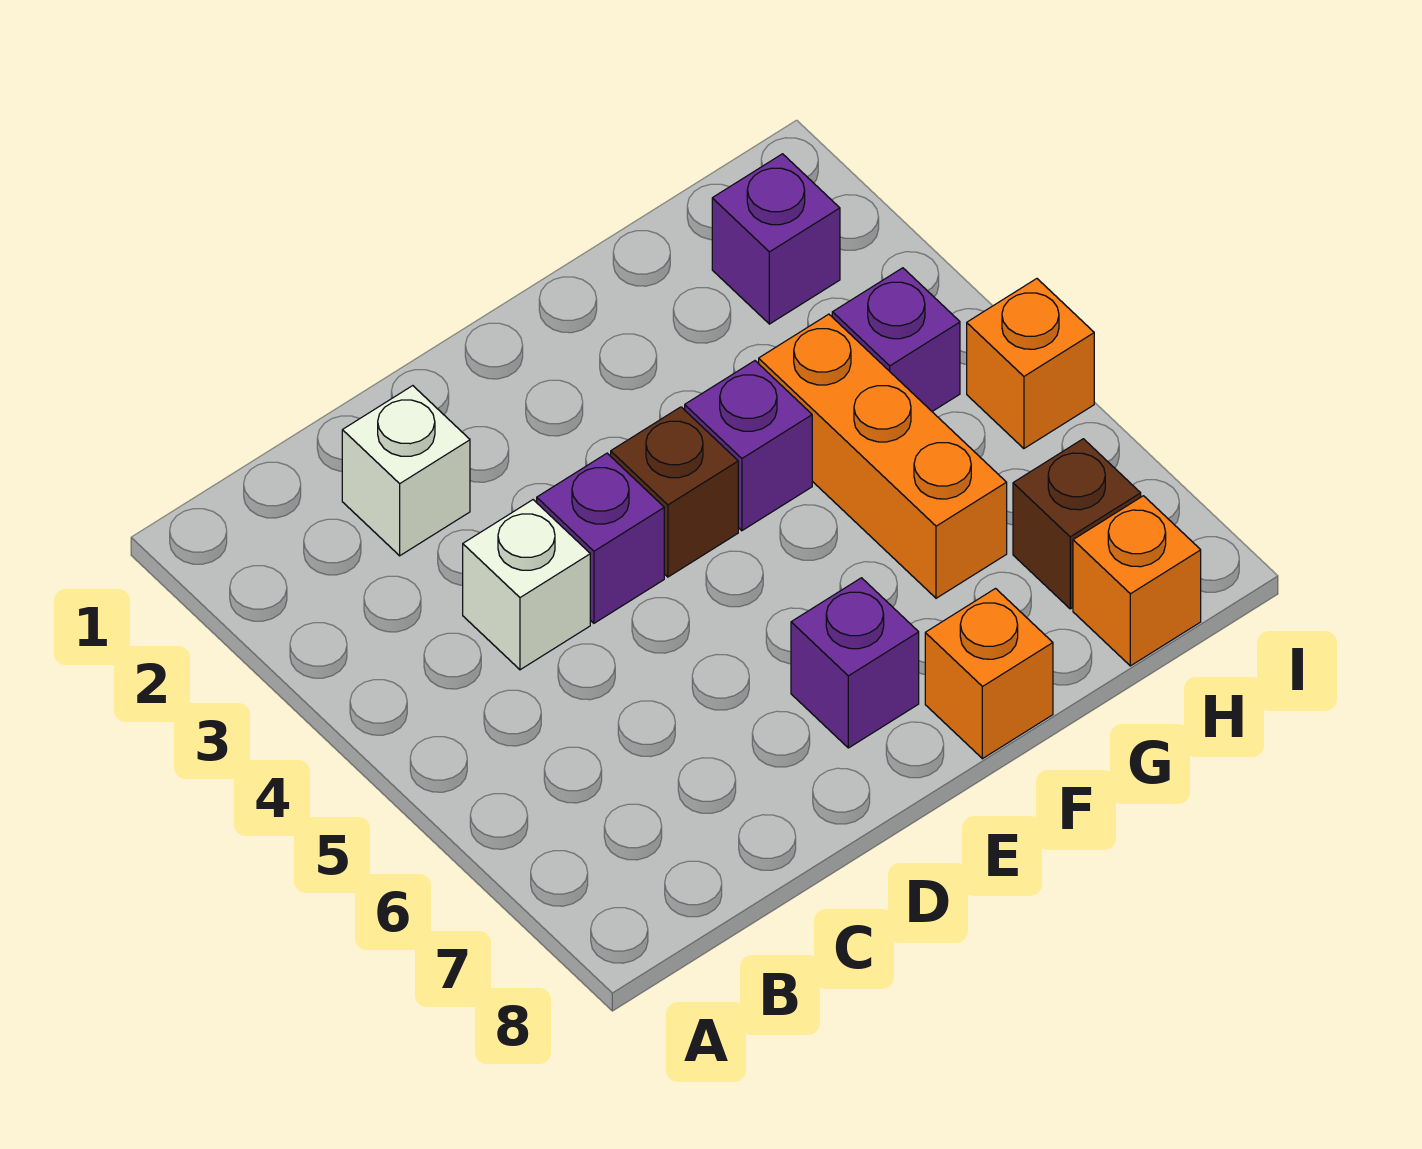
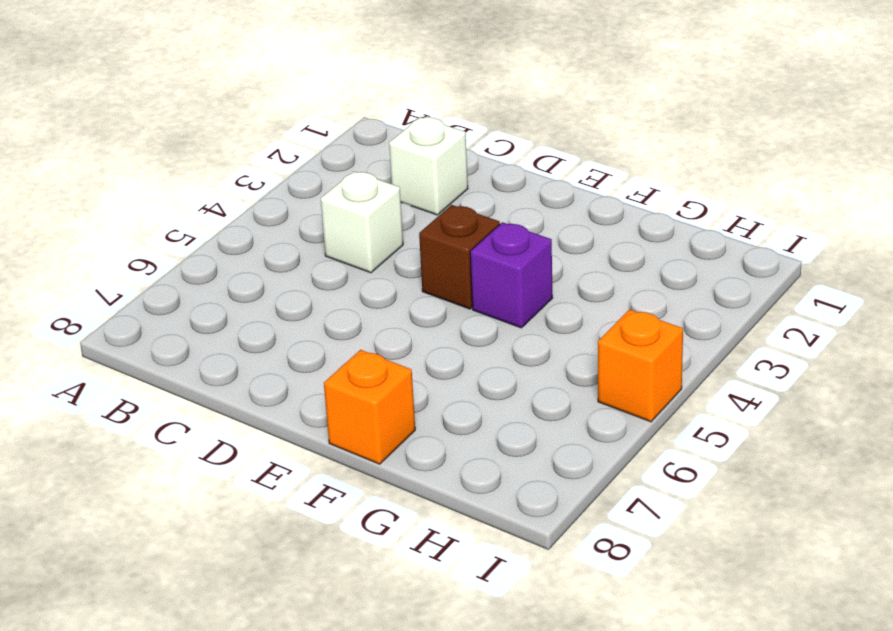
none -> purple 1x1 brick [537,453,664,623]
none -> purple 1x1 brick [791,578,919,748]
none -> orange 1x3 brick [759,314,1007,598]

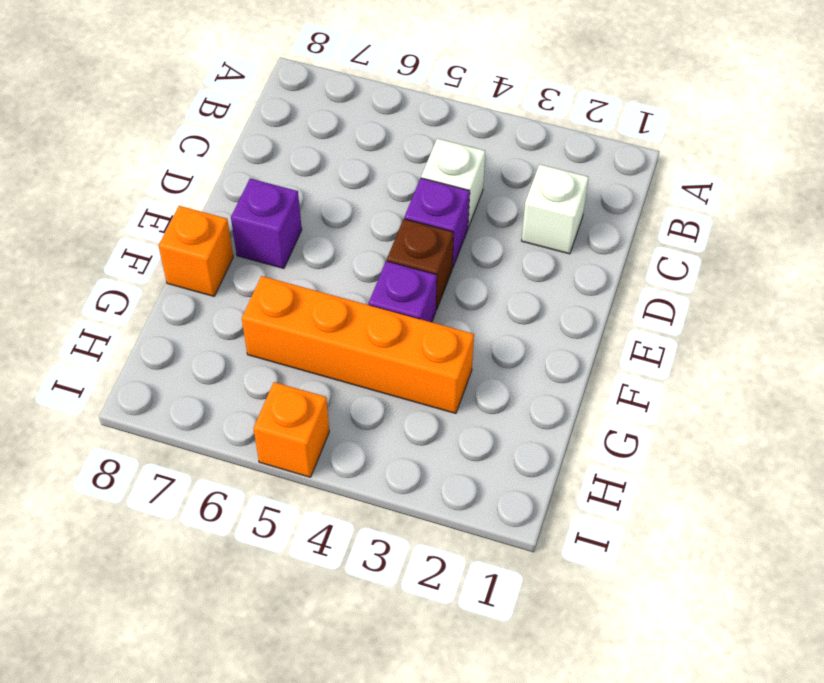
orange 1x4 brick [242,276,474,413] -> orange 1x3 brick [759,314,1007,598]
none -> purple 1x1 brick [712,154,840,324]
none -> purple 1x1 brick [832,268,960,411]
none -> brown 1x1 brick [1013,439,1141,609]

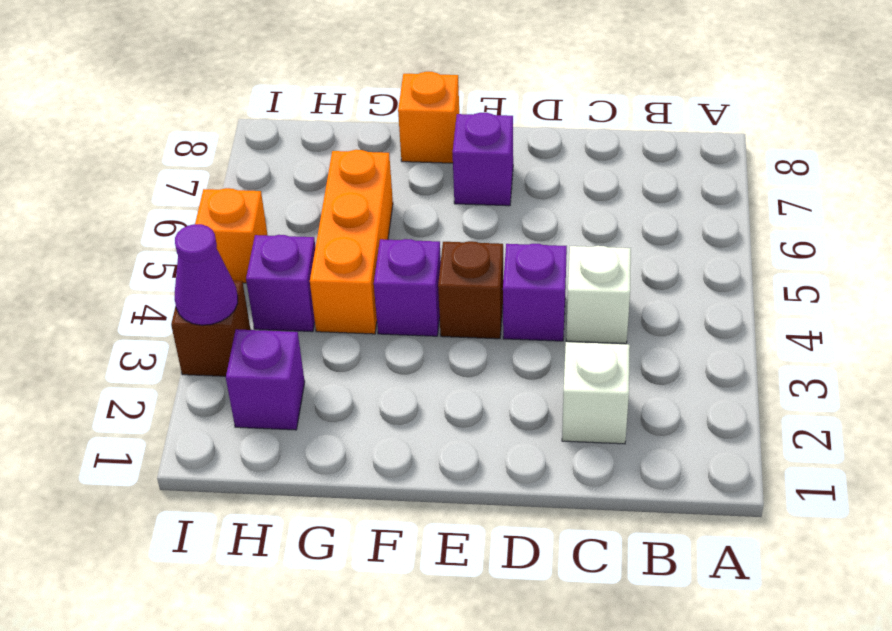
brown 1x1 brick [171,281,251,376] -> brown 1x1 brick moved to [1013,439,1141,609]
purple 1x1 cone [175,224,238,325] -> none
none -> orange 1x1 brick [1073,496,1201,666]

